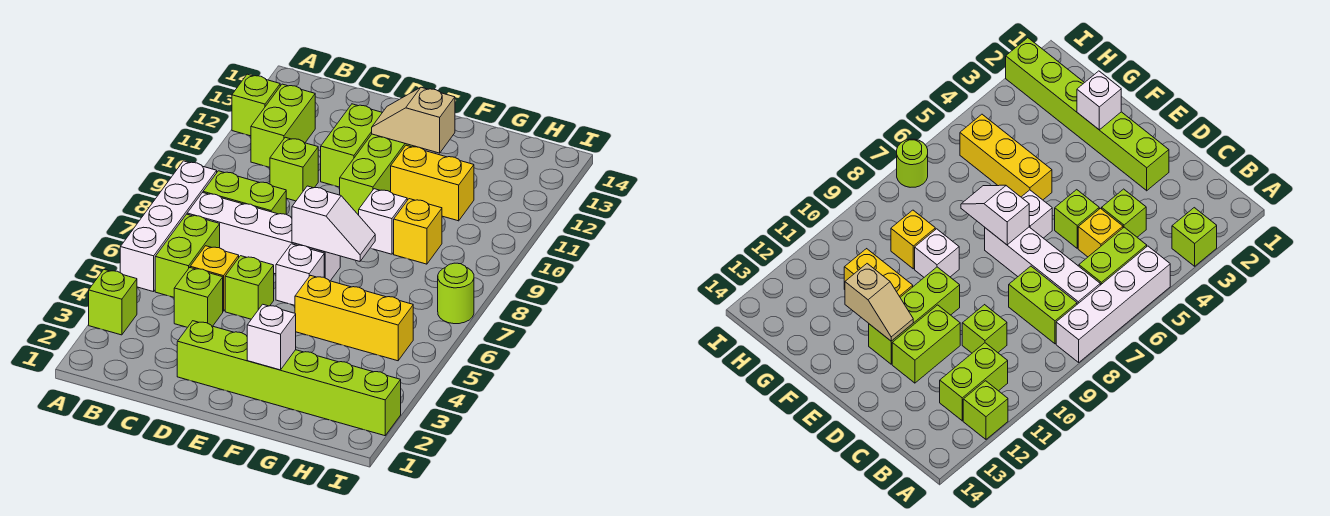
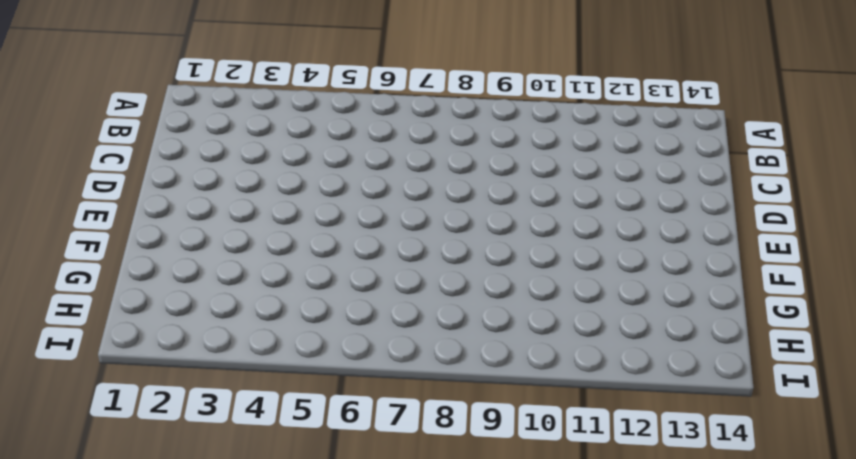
none -> lime 1x1 brick [89,270,137,335]
none -> white 1x4 brick [120,161,217,292]
none -> lime 1x1 brick [232,74,280,136]

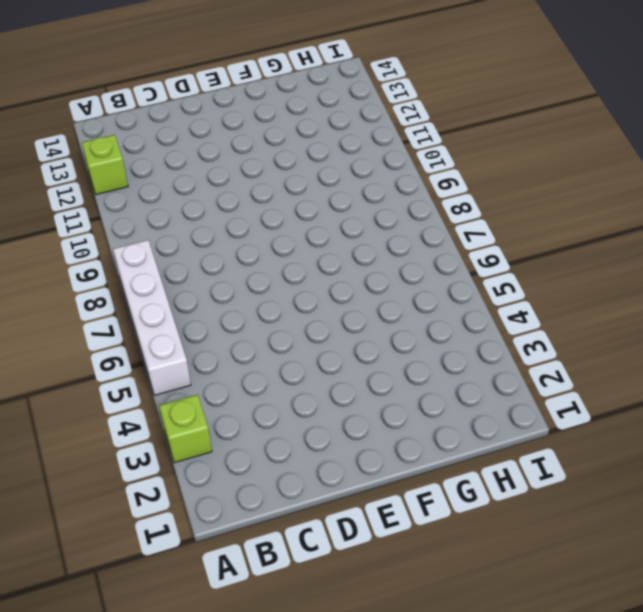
none -> lime 1x2 brick [155,214,220,297]
none -> white 1x4 brick [187,193,340,281]
none -> lime 1x2 brick [203,171,286,214]

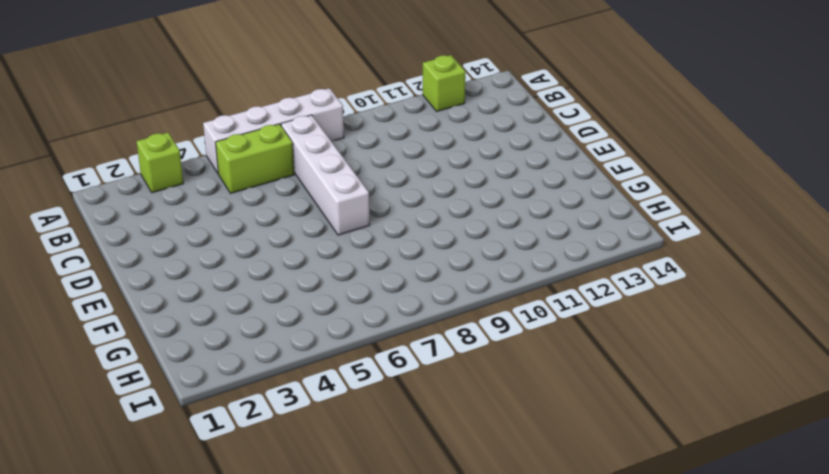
none -> lime 1x2 brick [203,171,286,214]
none -> lime 1x2 brick [251,84,315,167]
none -> lime 1x1 brick [174,268,223,327]

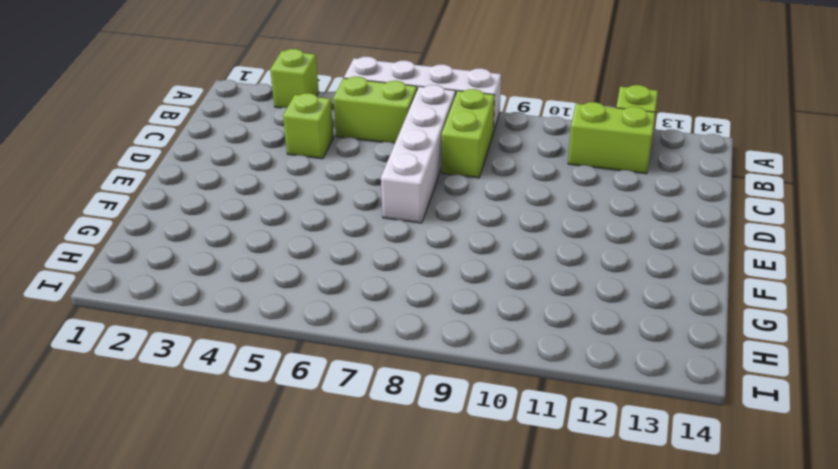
none -> yellow 1x1 brick [190,246,239,311]
none -> lime 1x1 brick [270,137,318,201]
none -> lime 1x6 brick [177,321,401,436]

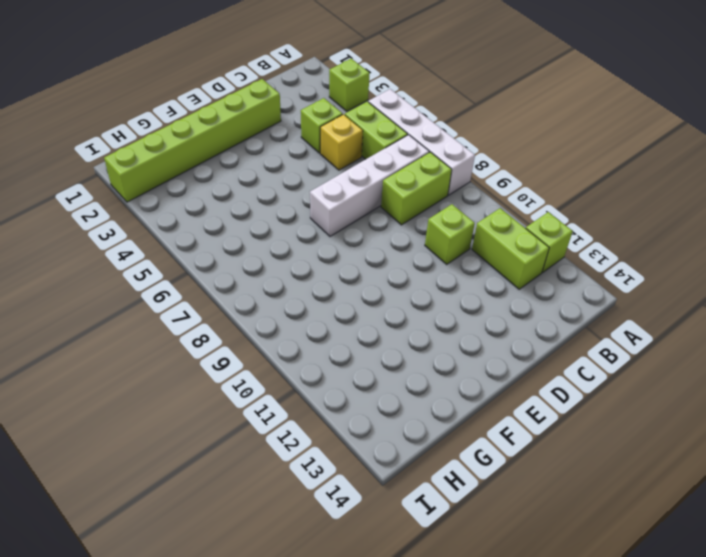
none -> lime 1x1 brick [225,256,274,319]
none -> lime 1x2 brick [321,104,382,187]
none -> white 1x1 brick [276,244,324,305]

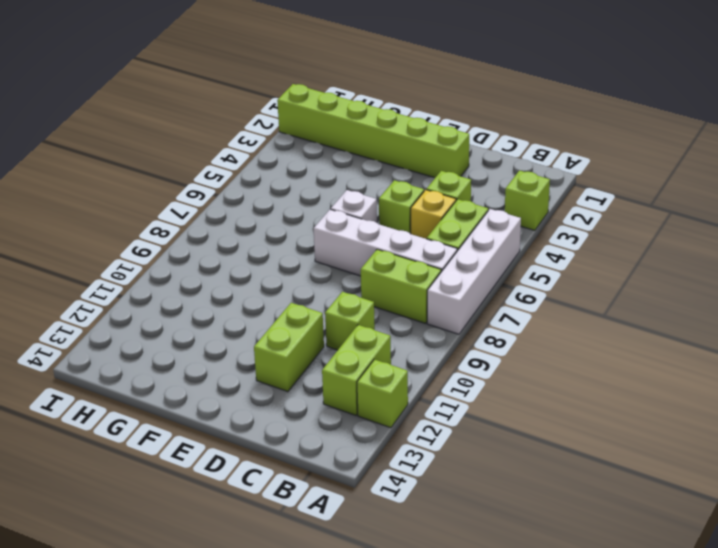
none -> lime 1x3 brick [340,134,416,215]
none -> yellow 1x3 brick [295,275,413,361]
none -> white 1x1 brick [359,189,407,254]

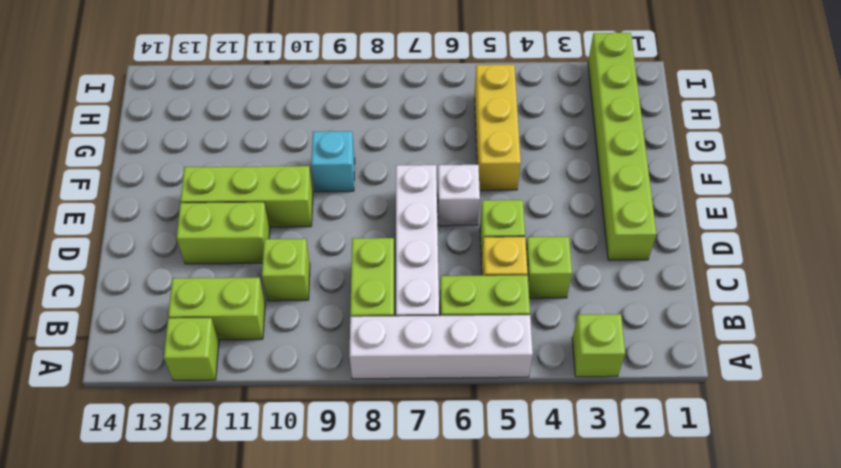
cyan 1x1 brick [311,131,355,192] -> white 1x1 brick [359,189,407,254]
none -> yellow 1x2 brick [391,145,474,221]
none -> yellow 1x1 brick [394,199,442,264]
none -> lime 1x1 round brick [438,263,474,324]

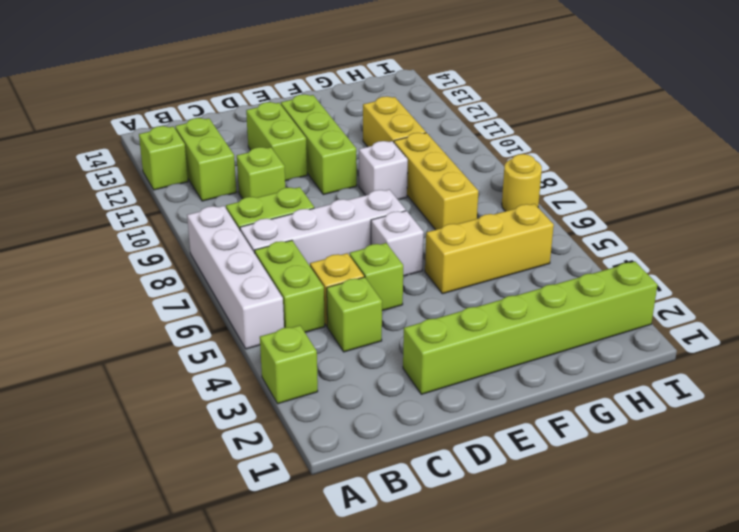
yellow 1x3 brick [394,133,478,230] -> yellow 1x1 brick [394,199,442,264]
yellow 1x2 brick [363,96,426,147] -> yellow 1x2 brick turned to [391,145,474,221]
yellow 1x1 round brick [502,154,542,211] -> lime 1x1 round brick [438,263,474,324]
none -> white 1x2 slope [292,186,375,261]
none -> tan 1x2 slope [372,87,455,153]
none -> white 1x1 brick [247,304,296,370]

